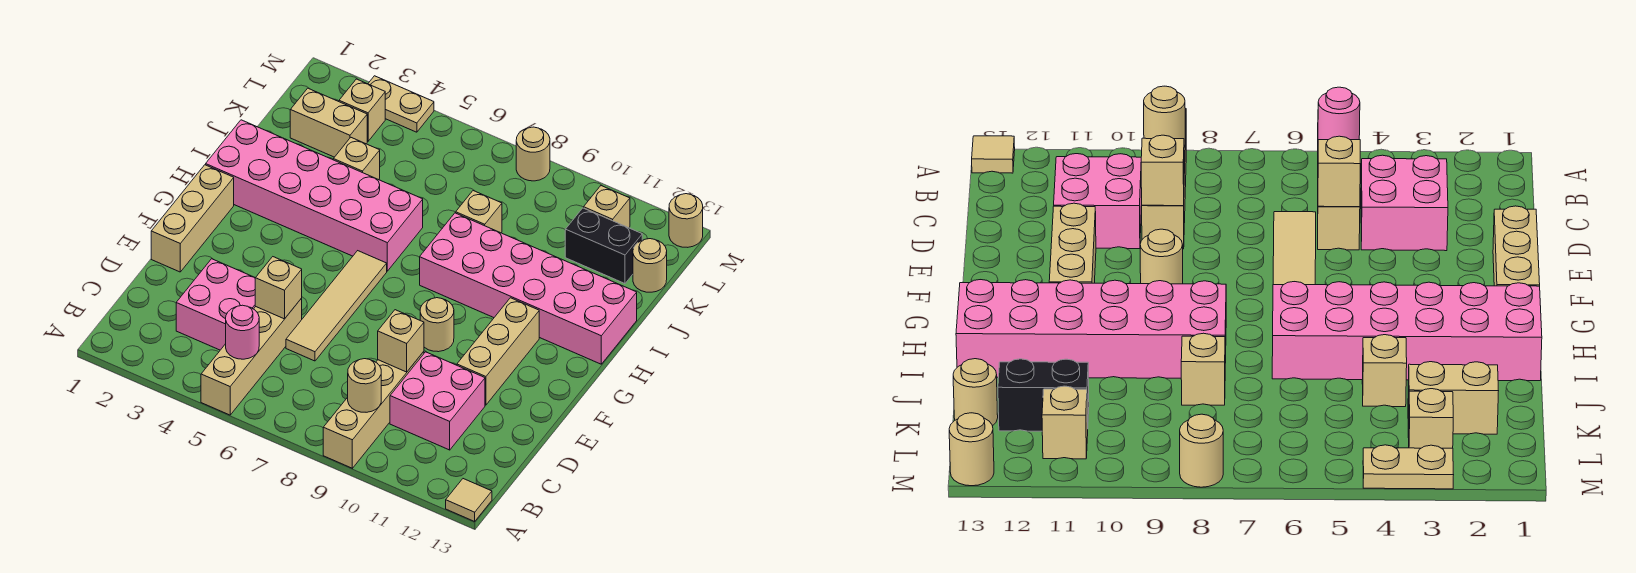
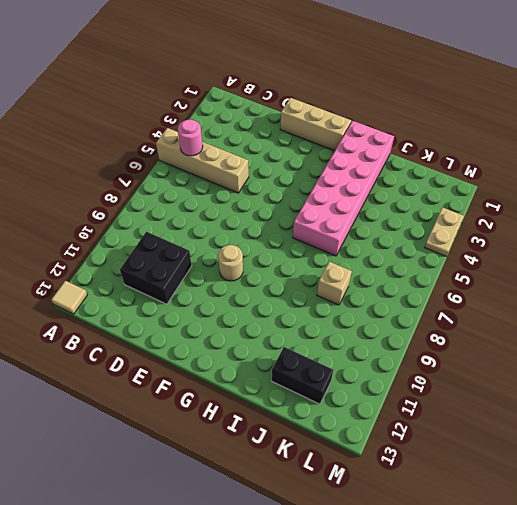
black 2x2 brick [120,232,192,304] -> pink 2x2 brick [390,352,485,450]
black 1x2 brick [272,347,333,404] -> black 1x2 brick turned to [565,208,642,284]
none -> tan 1x4 brick [323,352,424,468]
none -> pink 2x2 brick [176,259,256,350]
none -> tan 1x4 tile [286,251,387,361]

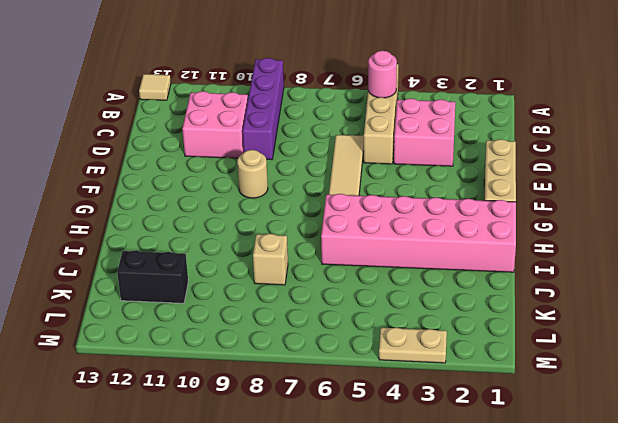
purple 1x4 brick [243,58,284,160] -> tan 1x4 brick [323,352,424,468]
none -> tan 1x3 brick [457,298,539,405]
none -> pink 2x6 brick [420,213,637,364]
none -> tan 1x1 brick [333,138,380,180]

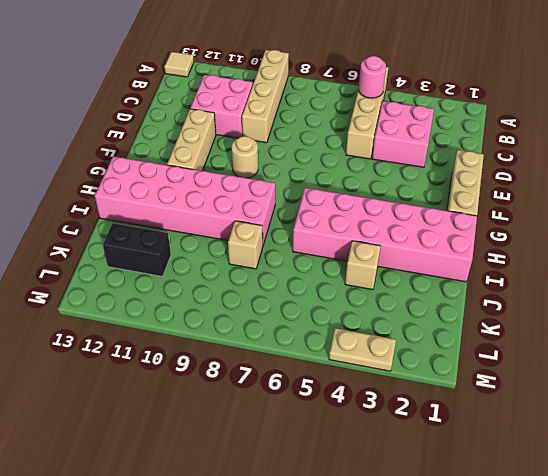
none -> tan 1x4 tile [286,251,387,361]
none -> tan 1x2 brick [290,88,367,157]
none -> tan 1x1 round brick [633,239,667,292]

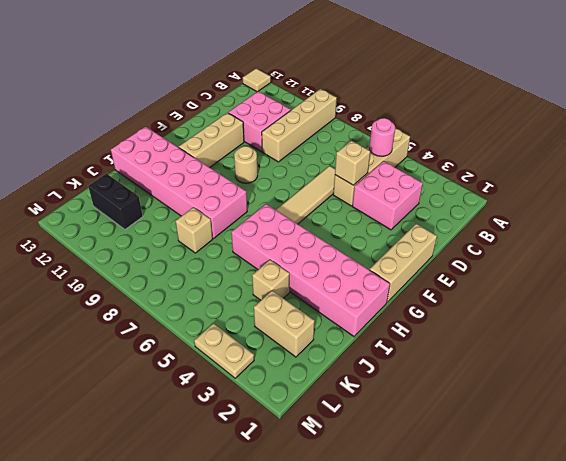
none -> tan 1x1 round brick [633,239,667,292]
none -> tan 1x1 brick [339,79,385,141]
none -> tan 1x1 brick [584,186,630,228]

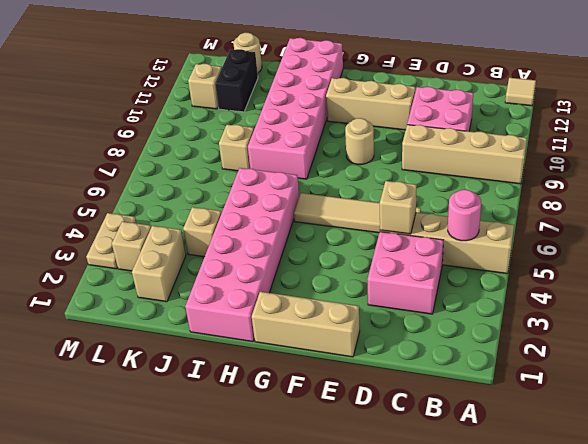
none -> tan 1x1 round brick [516,127,550,181]
none -> tan 1x1 round brick [669,194,703,247]
none -> tan 1x1 round brick [348,359,381,412]

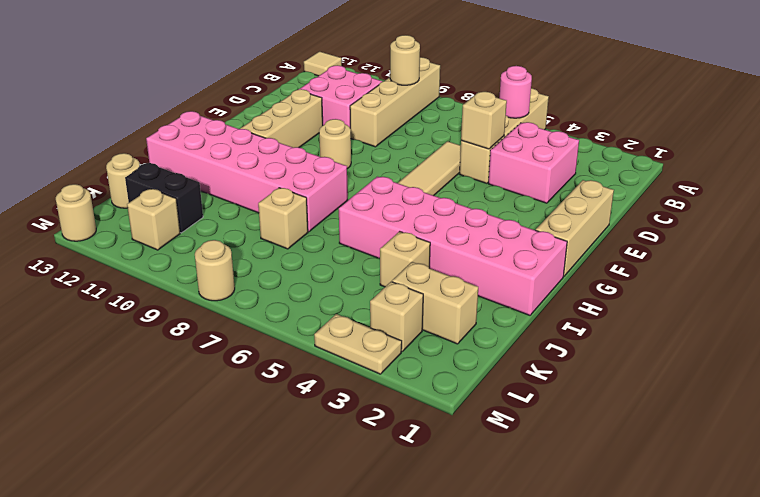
none -> tan 1x1 brick [378,310,424,372]

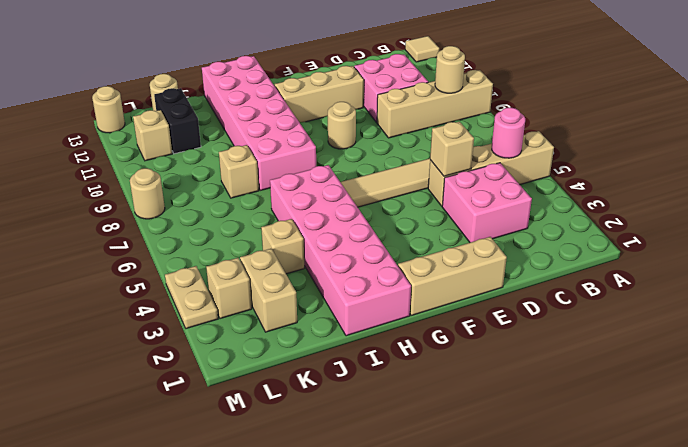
none -> tan 1x1 brick [378,310,424,372]

